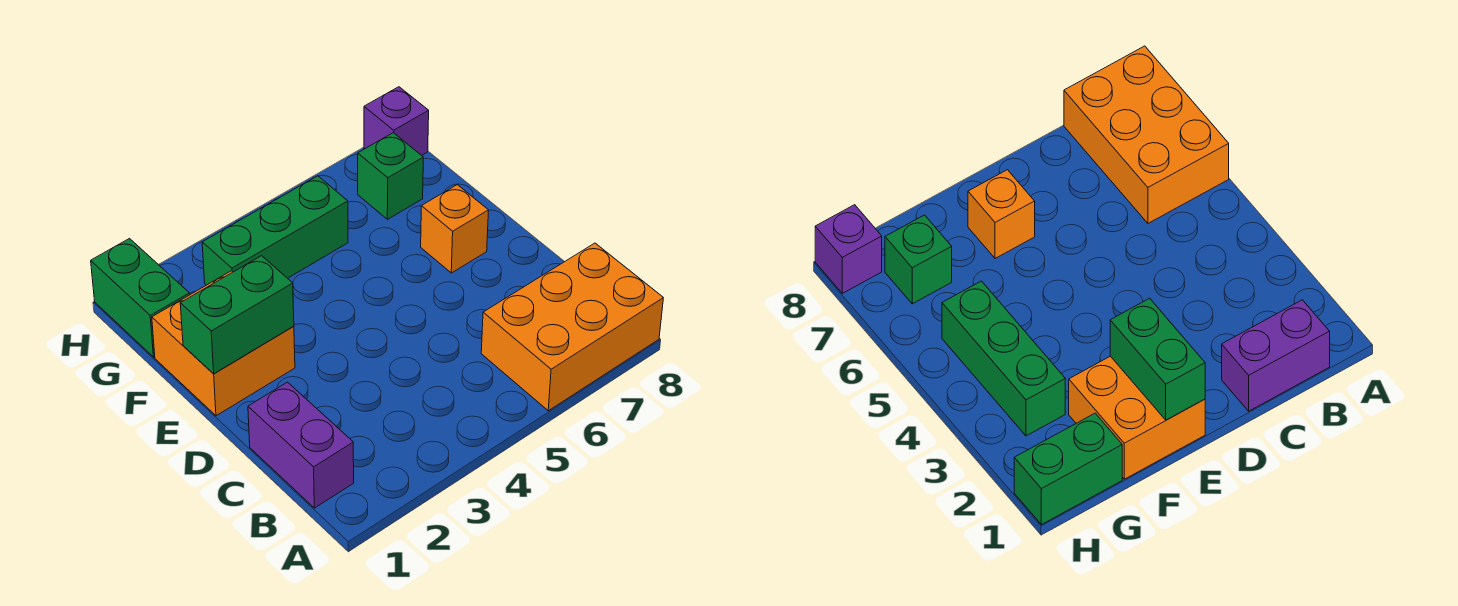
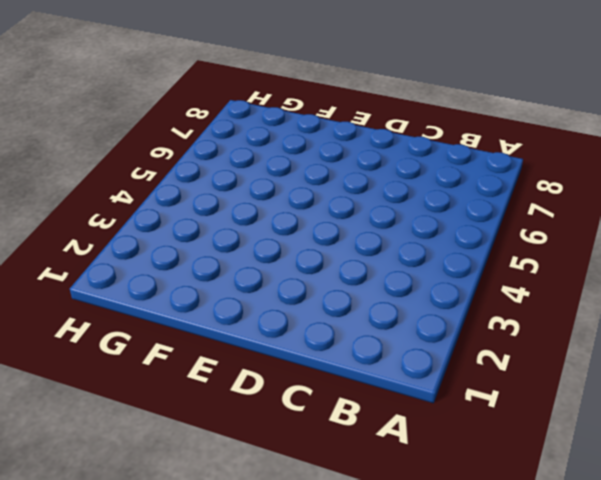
none -> orange 2x3 brick [481,243,663,411]
none -> purple 1x2 brick [248,382,354,508]

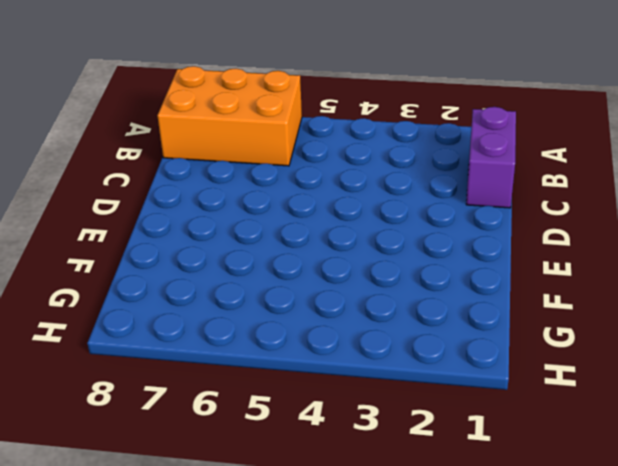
none -> orange 2x2 brick [152,271,295,416]
none -> orange 1x1 brick [421,185,489,273]

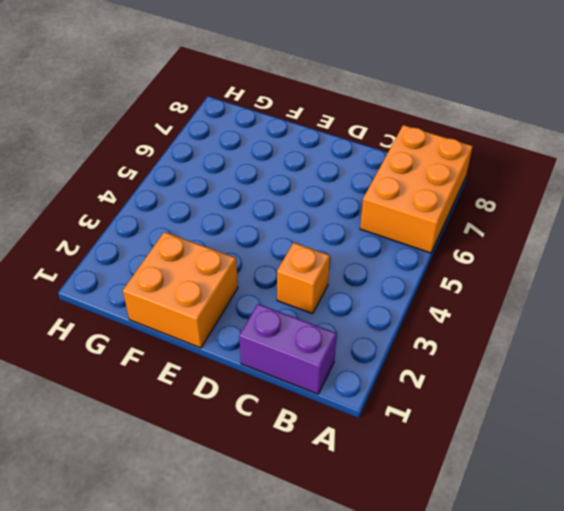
orange 1x1 brick [277,243,330,314] -> orange 1x1 brick moved to [421,185,489,273]
none -> green 1x2 brick [91,239,190,357]
none -> green 1x3 brick [202,176,348,285]

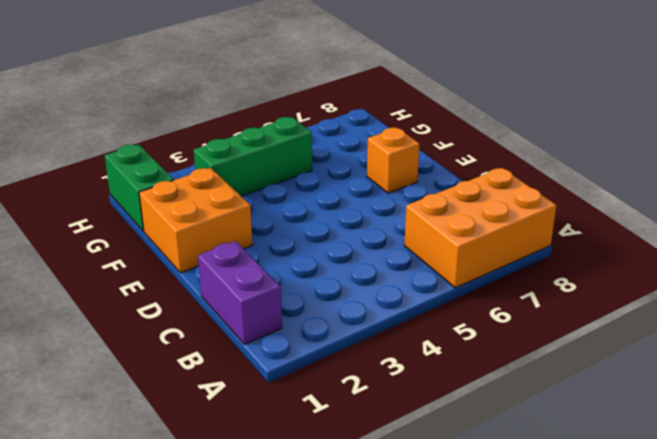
none -> green 1x1 brick [358,133,423,219]
none -> purple 1x1 brick [364,87,429,155]

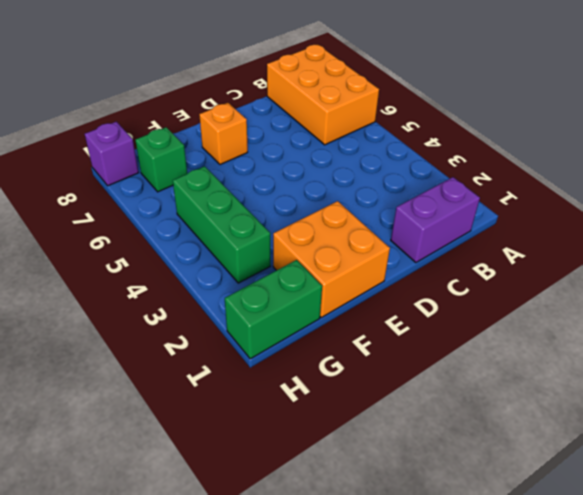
none -> green 1x2 brick [180,256,294,374]

